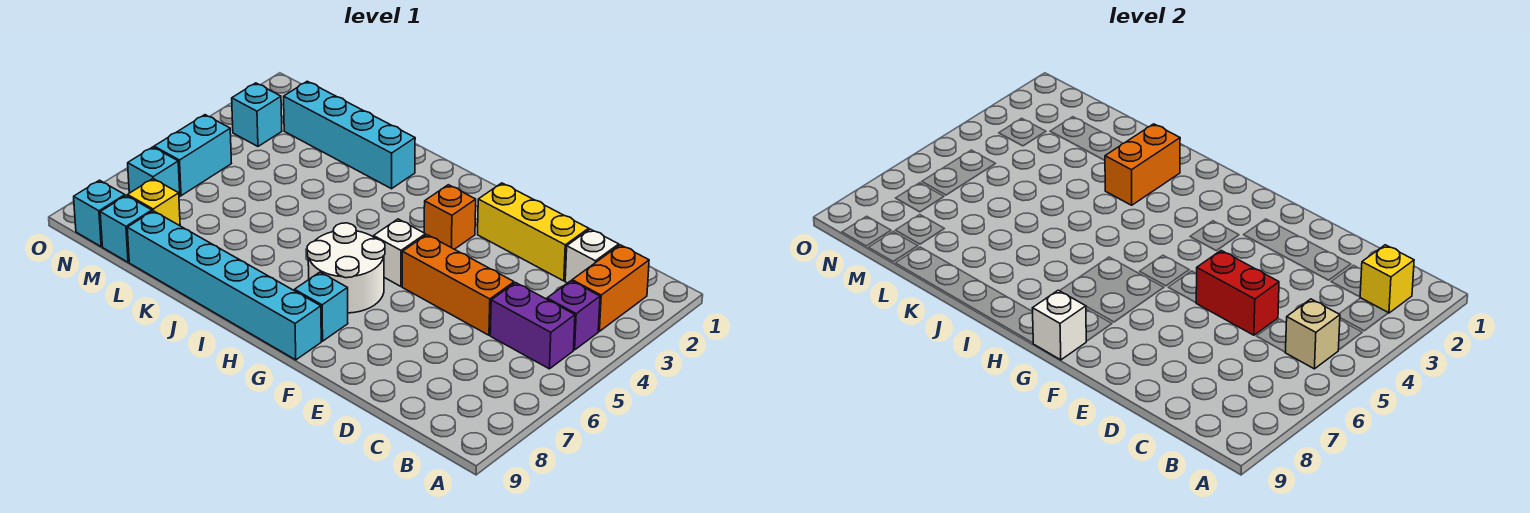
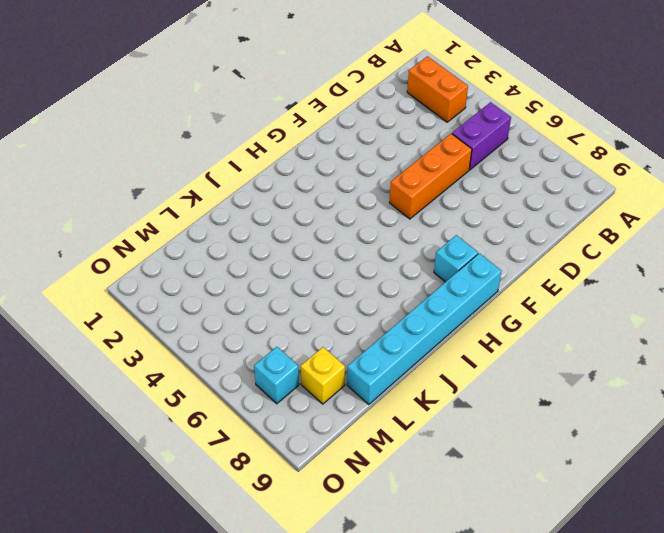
none -> purple 1x1 brick [547,281,600,350]
none -> white 1x1 brick [565,229,619,283]
none -> yellow 1x3 brick [478,183,589,281]

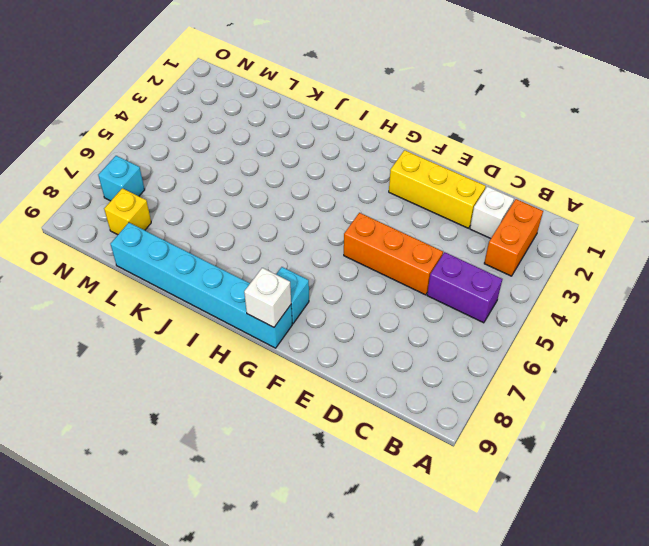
none -> purple 1x1 brick [547,281,600,350]
none -> orange 1x1 brick [424,185,476,249]
none -> white 1x1 brick [374,219,425,286]

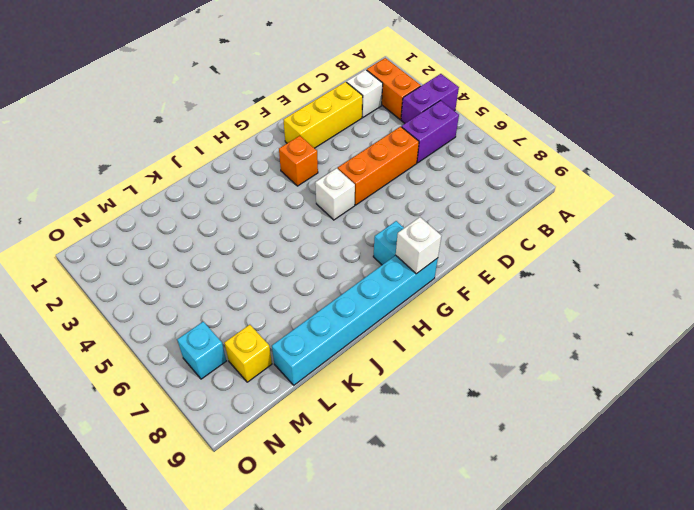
purple 1x2 brick [401,74,459,123] -> purple 1x1 brick [547,281,600,350]
none -> white 2x2 round brick [307,223,385,313]
none -> cyan 1x4 brick [284,81,415,189]
none -> cyan 1x1 brick [100,196,152,262]

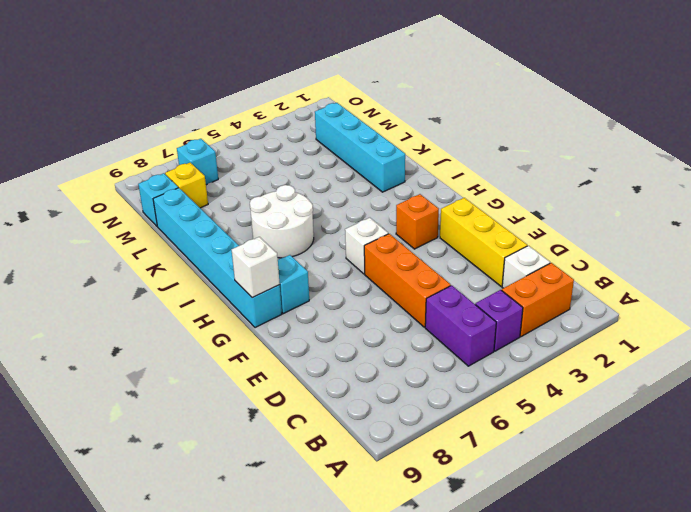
white 2x2 round brick [250,185,314,258] -> white 2x2 round brick moved to [307,223,385,313]
none -> cyan 1x1 brick [232,83,282,146]
none -> cyan 1x2 brick [154,115,231,196]
none -> cyan 1x1 brick [74,180,125,247]

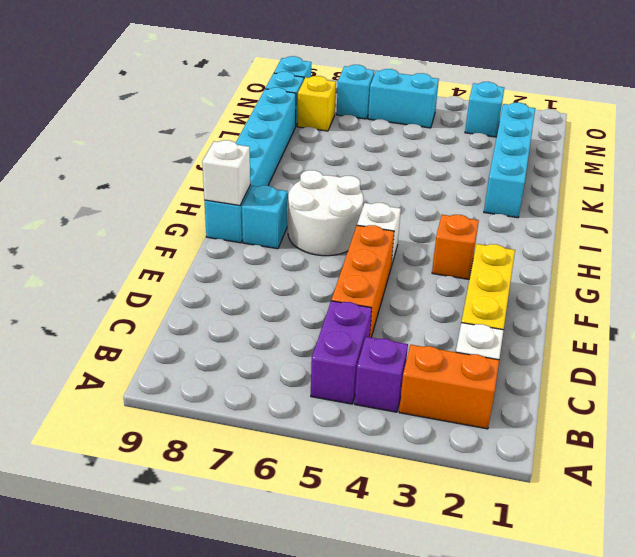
none -> yellow 1x1 brick [1360,245,1414,313]
none -> tan 1x1 brick [1285,299,1340,369]
none -> red 1x2 brick [1196,251,1279,335]

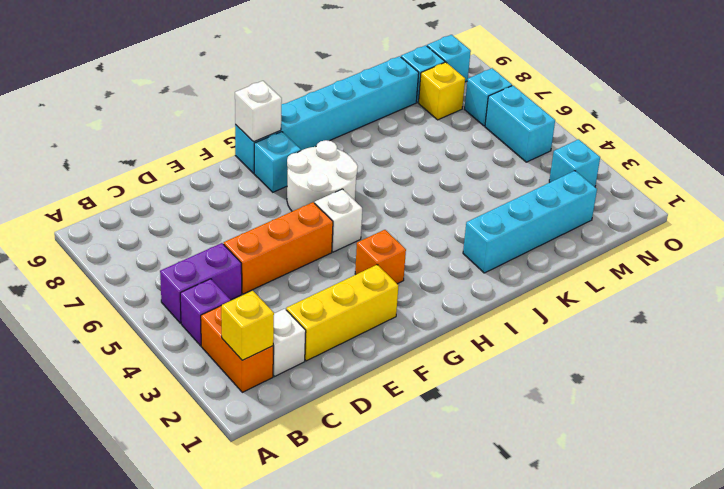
none -> tan 1x1 brick [1285,299,1340,369]
none -> red 1x2 brick [1196,251,1279,335]
none -> orange 1x2 brick [1105,124,1180,205]

